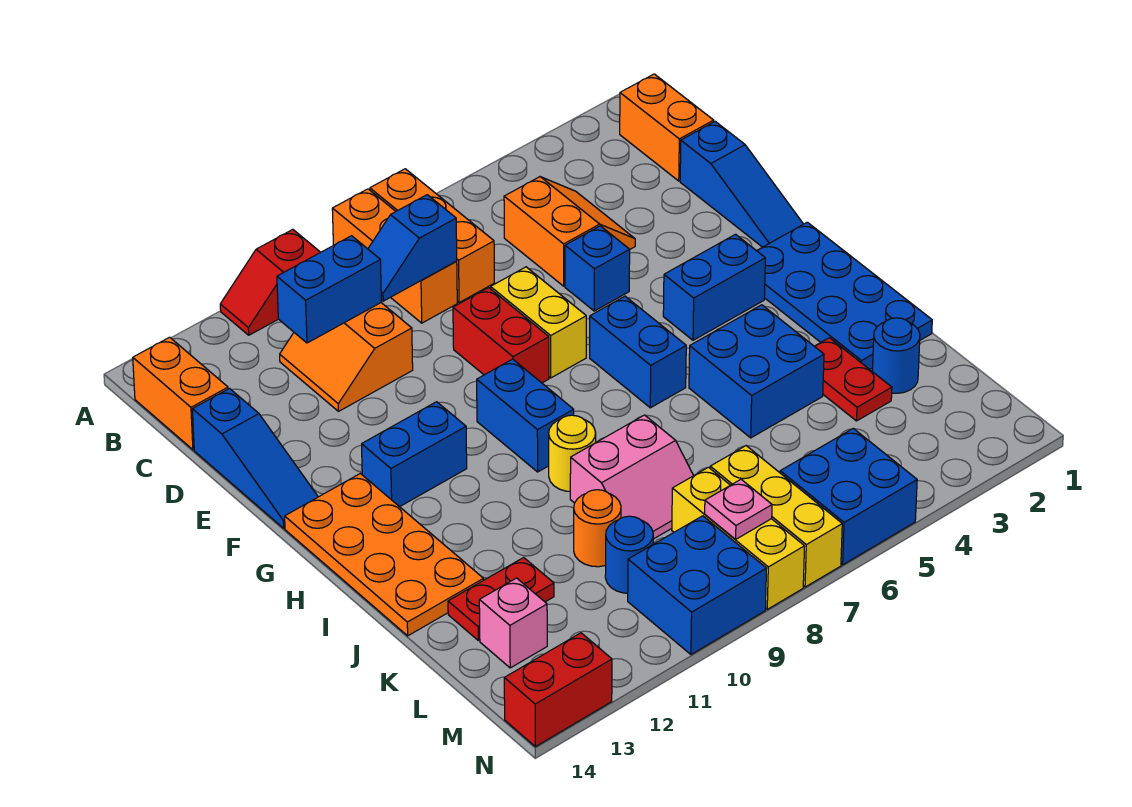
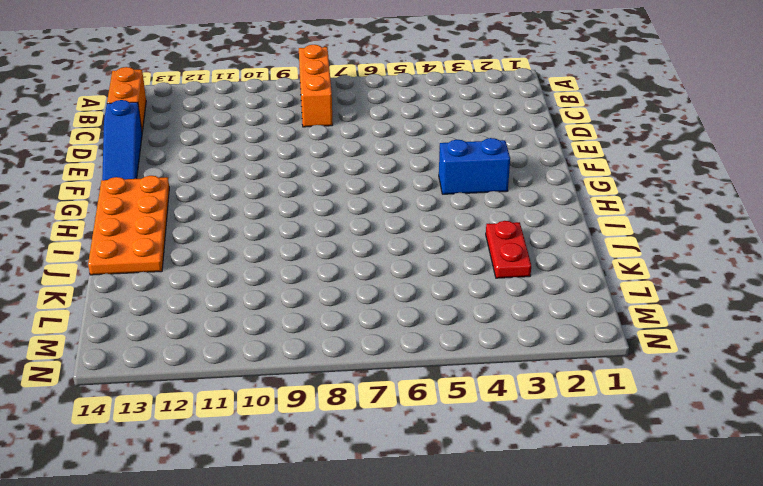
none -> orange 1x3 brick [370,169,494,303]
none -> red 1x2 slope [220,230,320,335]
none -> orange 1x2 brick [620,74,714,181]
none -> orange 2x2 slope [504,177,635,286]

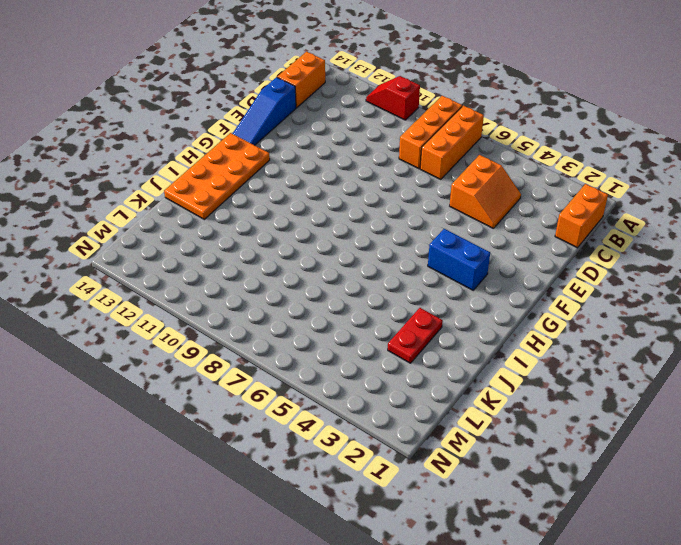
none -> orange 2x2 slope [280,303,413,411]
none -> blue 1x3 slope [680,122,803,247]
none -> blue 1x1 brick [565,226,630,311]
none -> yellow 1x2 brick [491,267,586,378]

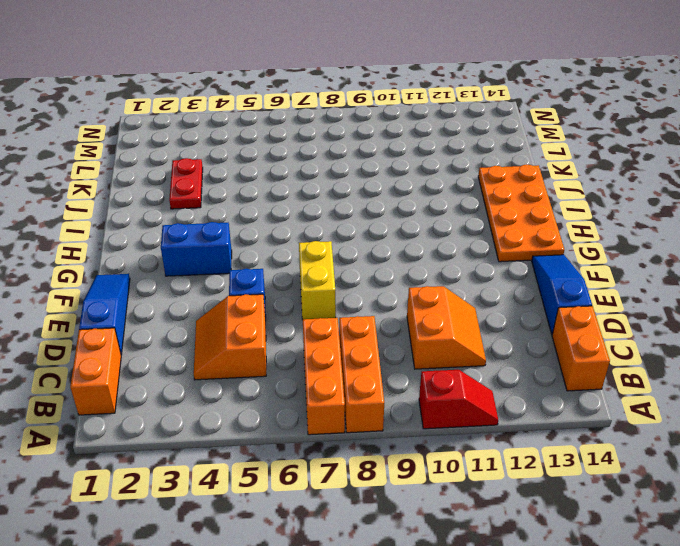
none -> red 1x2 brick [453,288,549,383]
none -> blue 2x4 plate [757,222,932,369]
none -> blue 1x2 brick [590,296,686,408]
none -> blue 1x2 brick [477,359,574,472]

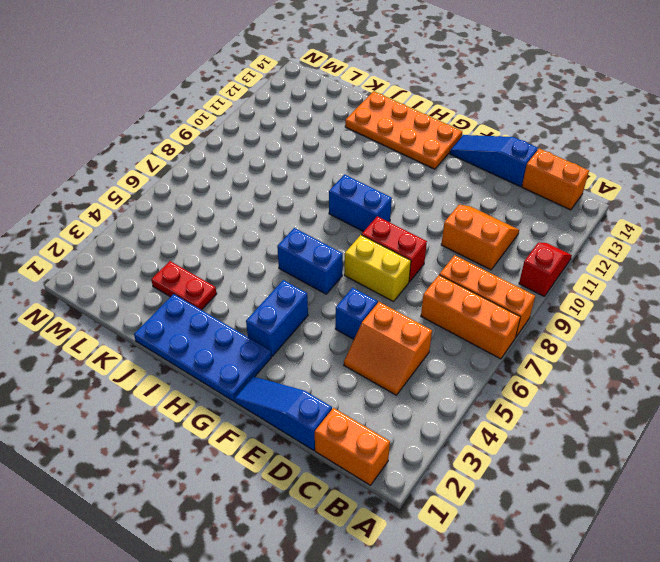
none -> blue 1x2 brick [362,402,467,507]
none -> blue 2x2 brick [689,305,824,438]
none -> yellow 1x1 round brick [549,415,596,491]
none -> pink 2x2 slope [570,415,694,539]

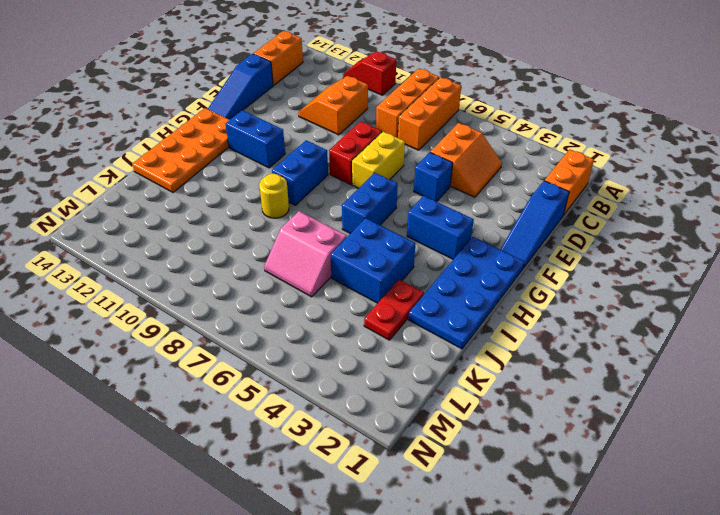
pink 2x2 slope [264,211,347,297] -> pink 2x2 slope moved to [570,415,694,539]
none -> blue 1x1 round brick [872,318,920,393]
none -> orange 1x1 round brick [574,490,621,567]
none -> red 1x2 plate [448,557,554,640]
none -> yellow 1x3 brick [710,446,842,587]

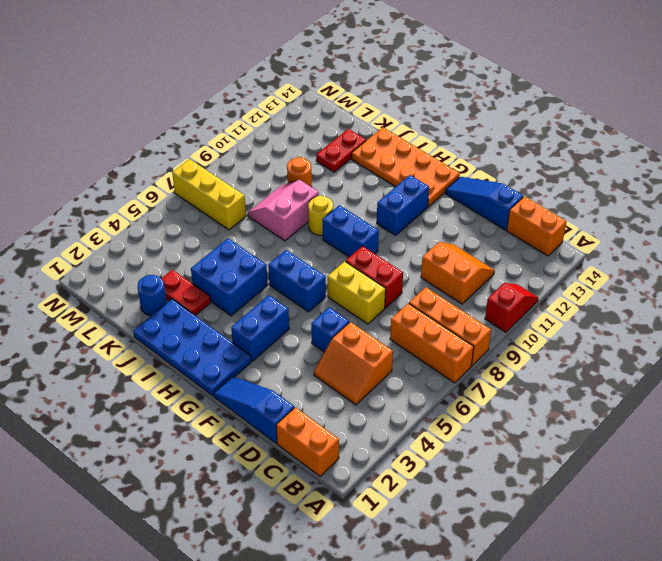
none -> yellow 1x3 brick [672,467,805,609]
none -> blue 1x1 round brick [605,516,653,593]
none -> pink 1x1 brick [479,578,547,668]
none -> blue 2x2 brick [780,428,917,565]

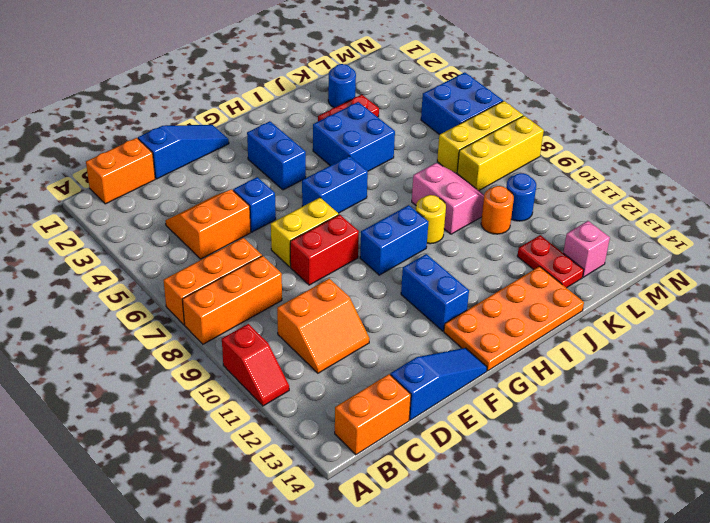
none -> blue 2x4 plate [757,222,932,369]
none -> blue 2x2 brick [628,516,767,654]
none -> red 1x2 brick [504,633,612,747]
none -> blue 1x2 slope [368,195,457,301]

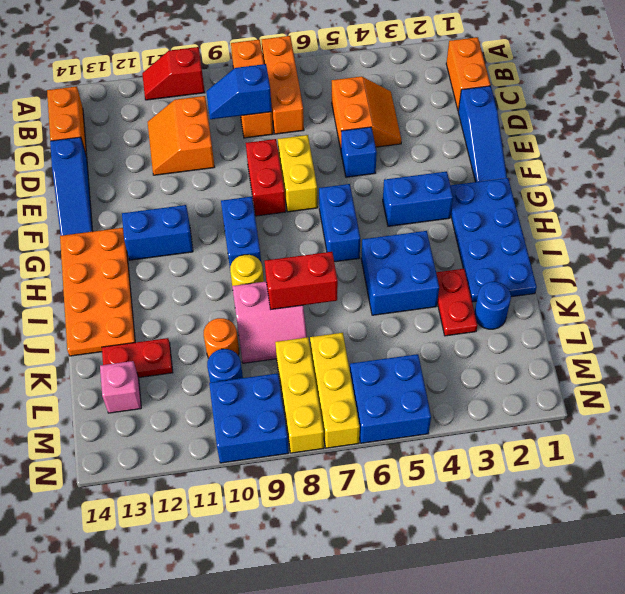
red 1x2 brick [265,252,338,309] -> red 1x2 brick moved to [504,633,612,747]
none -> blue 1x2 brick [277,236,381,343]
none -> pink 1x1 plate [705,480,772,540]

